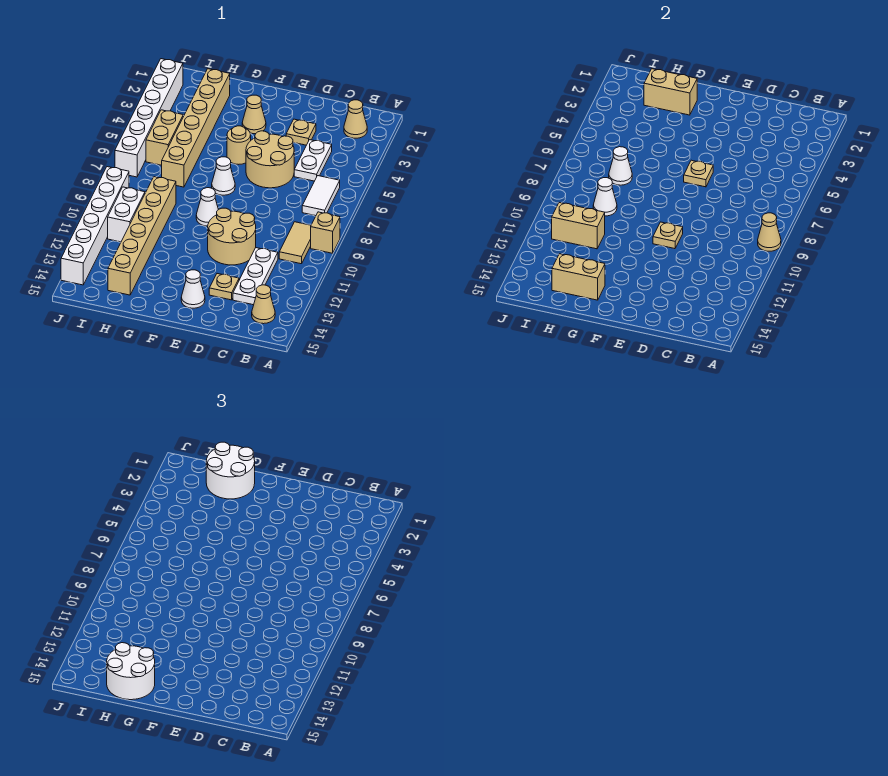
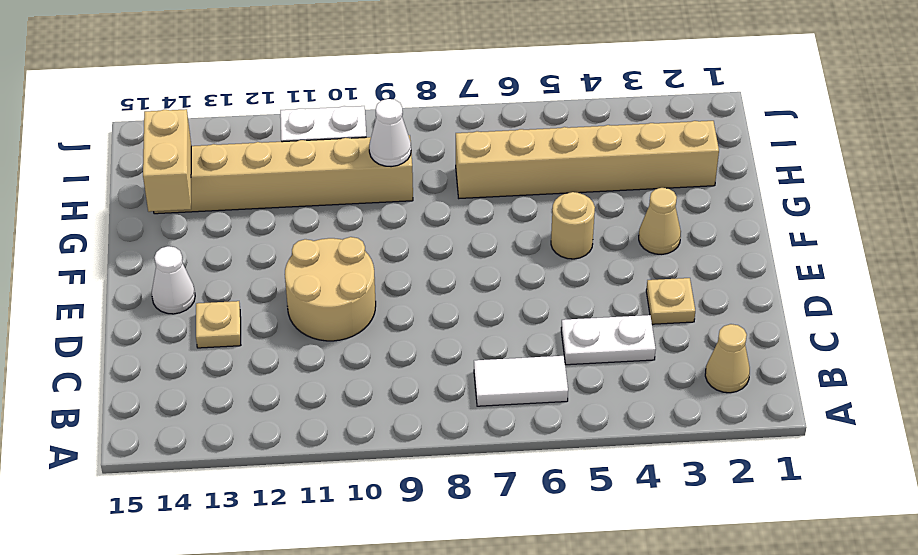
none -> tan 1x1 brick [311,212,340,253]
none -> tan 1x2 tile [279,222,311,264]
none -> tan 1x1 cone [252,285,275,324]
none -> white 1x3 plate [233,248,278,305]

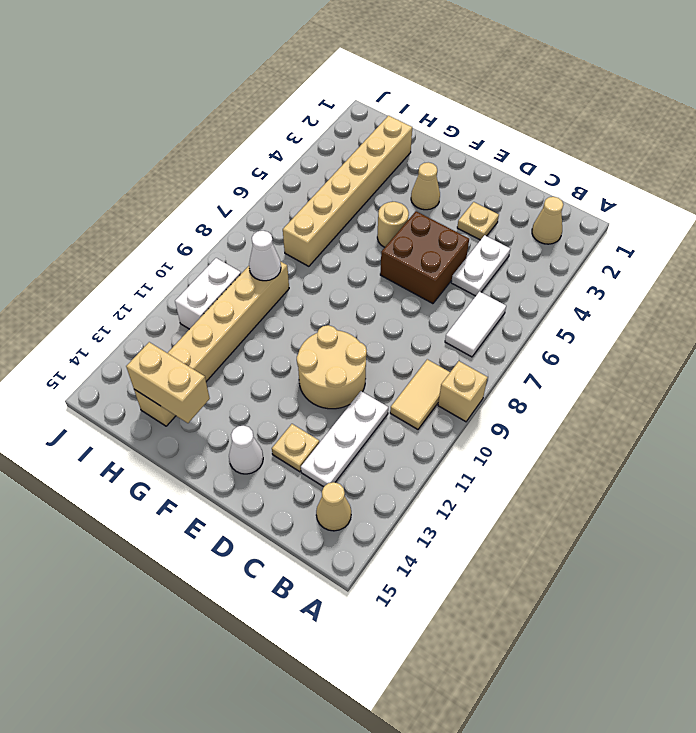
brown 2x2 brick [380,211,469,304] -> tan 2x2 round brick [246,131,294,188]
none -> white 1x1 cone [212,157,235,195]
none -> white 1x1 cone [196,188,218,226]
none -> tan 1x2 brick [146,110,183,165]
none -> white 1x6 brick [115,59,183,177]

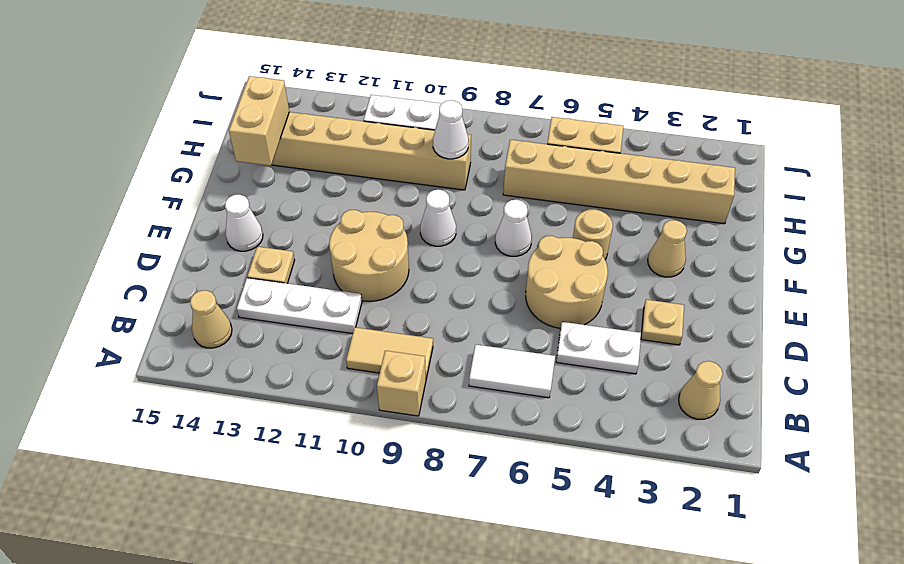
none -> white 1x6 brick [115,59,183,177]
none -> white 1x6 brick [61,167,129,285]
none -> tan 1x1 cone [758,213,781,251]
none -> tan 1x1 plate [684,160,713,187]

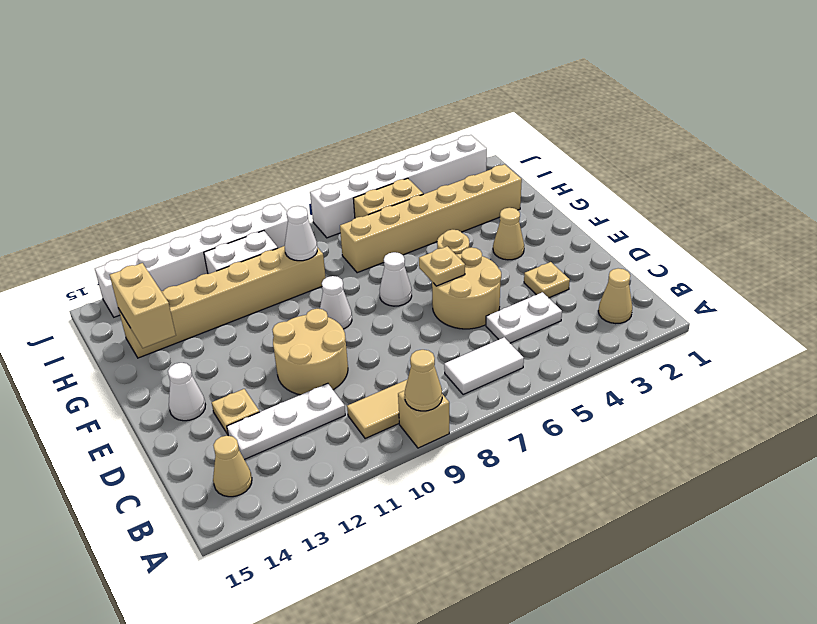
none -> tan 1x1 plate [653,222,683,249]
none -> tan 1x2 brick [644,69,697,115]
none -> white 1x1 cone [609,147,632,185]
none -> tan 1x2 brick [552,203,605,249]

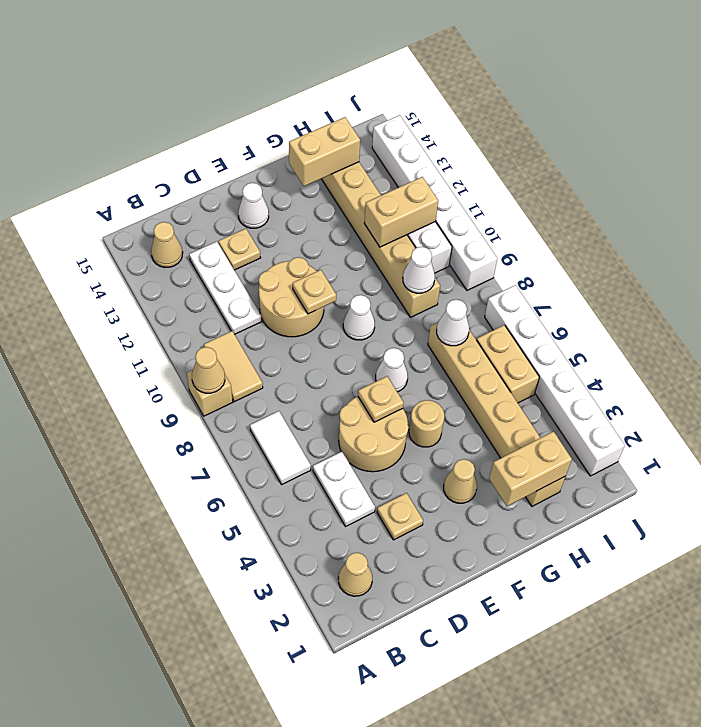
none -> white 2x2 round brick [206,442,255,499]
none -> white 2x2 round brick [107,643,155,700]

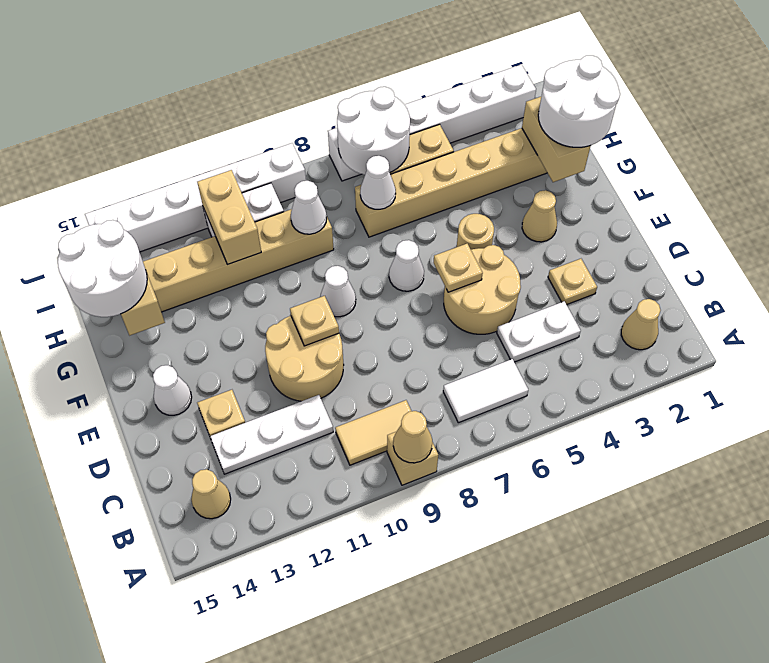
white 2x2 round brick [337,87,410,175] -> none

